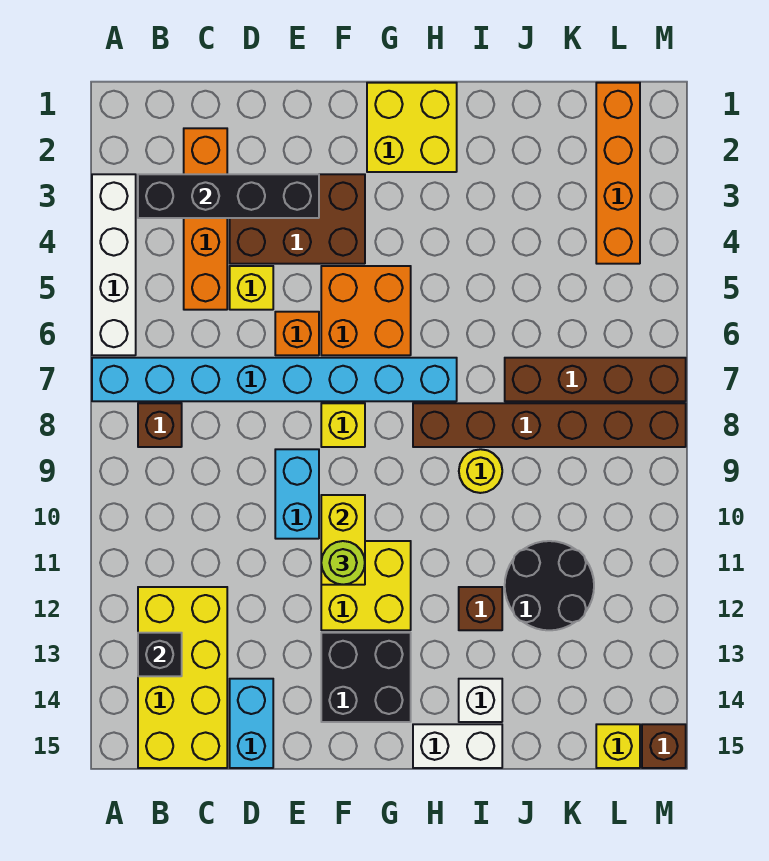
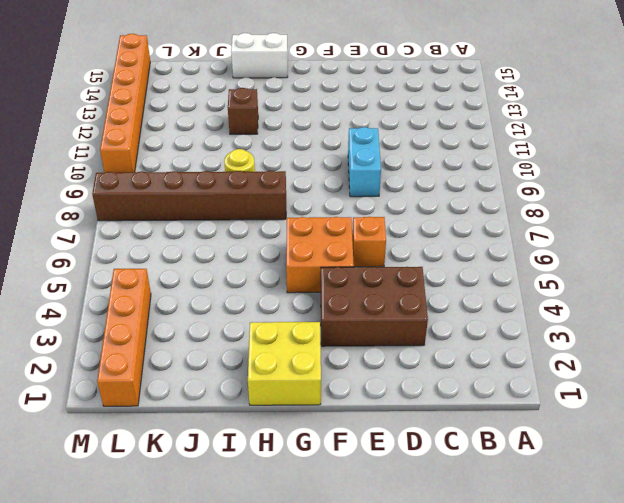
orange 1x6 brick [100,34,150,172] -> brown 1x1 brick [642,724,686,768]
none -> white 1x4 brick [92,174,136,355]
none -> cyan 1x8 brick [92,358,457,401]
none -> brown 1x1 brick [138,403,182,447]

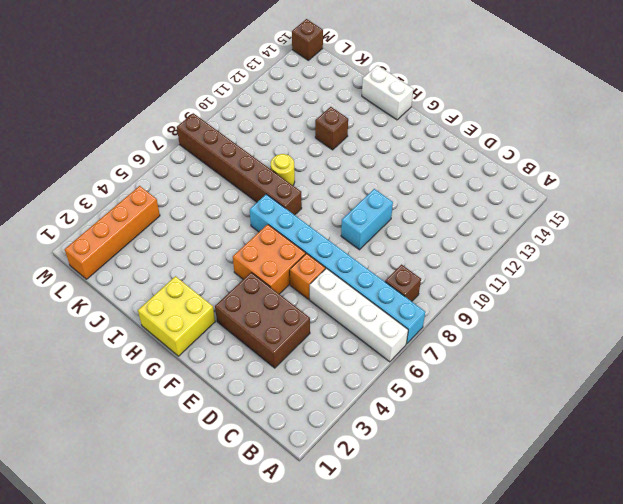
white 1x4 brick [310,268,408,362] -> white 1x4 brick turned to [92,174,136,355]
none -> yellow 2x4 brick [138,587,227,768]
none -> orange 1x4 brick [184,128,227,310]
none -> yellow 1x1 brick [230,266,273,310]

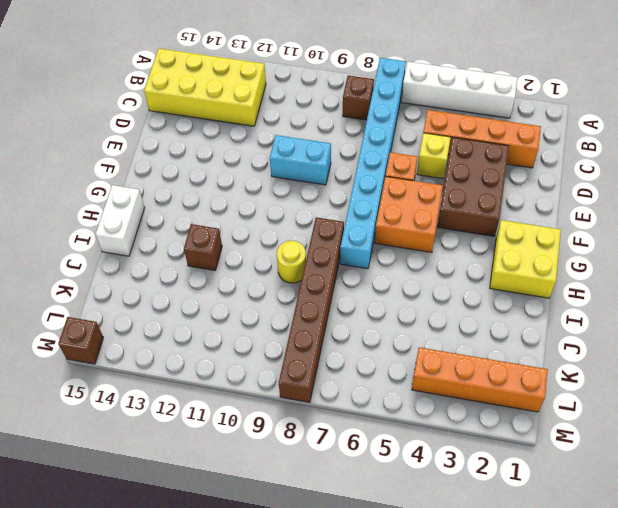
none -> cyan 1x2 brick [230,679,273,768]
none -> yellow 1x1 brick [321,403,365,447]
none -> yellow 2x2 brick [321,541,411,630]

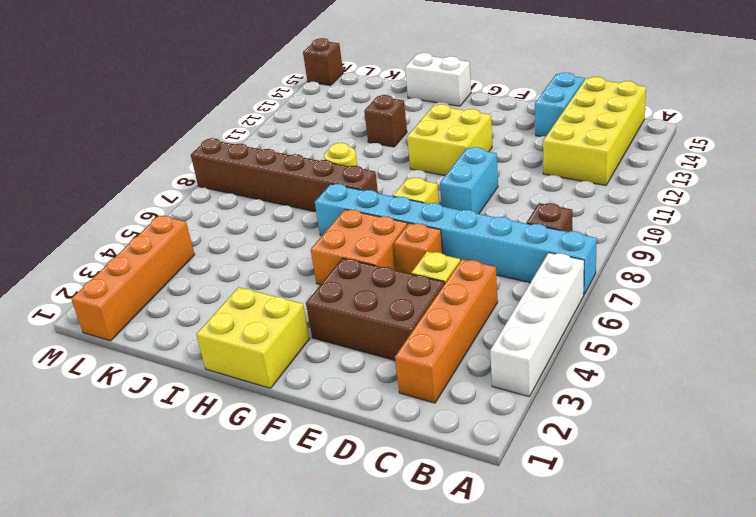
none -> black 2x2 brick [321,633,411,722]
none -> white 1x1 brick [459,679,502,722]
none -> brown 1x4 brick [505,358,686,401]

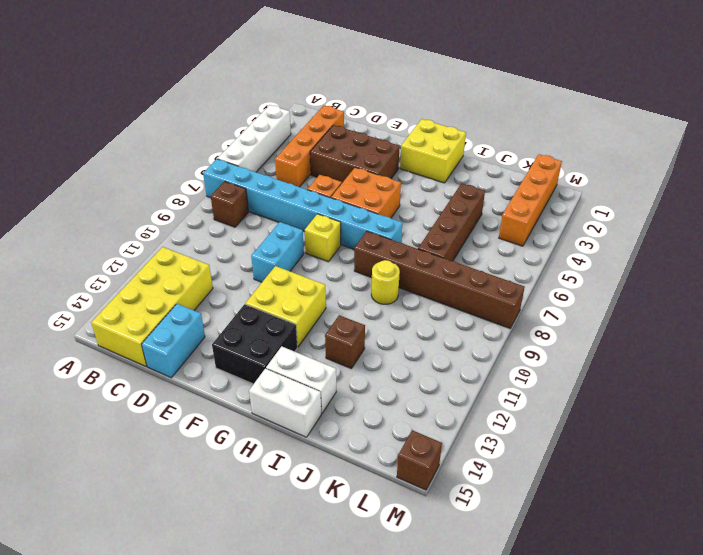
white 1x2 brick [266,346,336,413] -> white 1x1 brick [459,679,502,722]
brown 1x4 brick [418,183,485,261] -> brown 1x4 brick turned to [505,358,686,401]
none -> yellow 1x1 brick [230,266,273,310]
none -> black 2x2 round brick [505,541,594,630]
none -> yellow 1x1 brick [596,724,640,768]

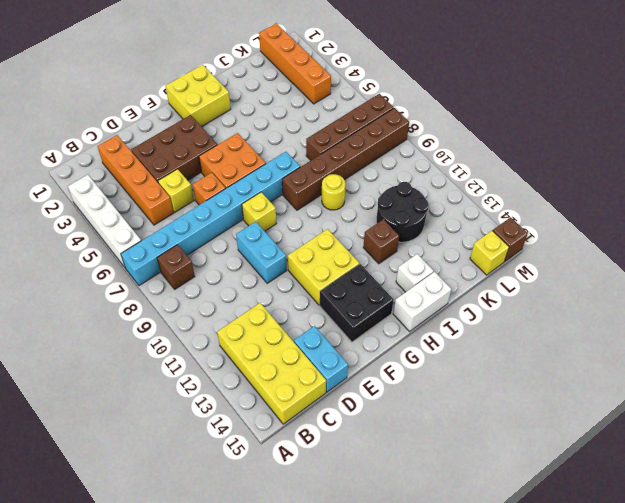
none -> black 1x4 brick [138,174,319,218]
none -> black 1x1 brick [138,633,182,676]
none -> yellow 1x2 brick [321,495,365,585]

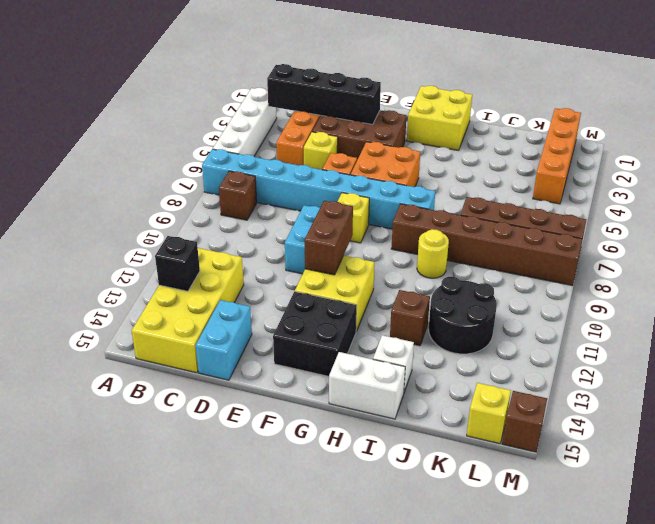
brown 1x2 brick [305,201,353,275] -> yellow 1x2 brick [321,495,365,585]
none -> lime 1x1 round brick [321,541,365,585]

